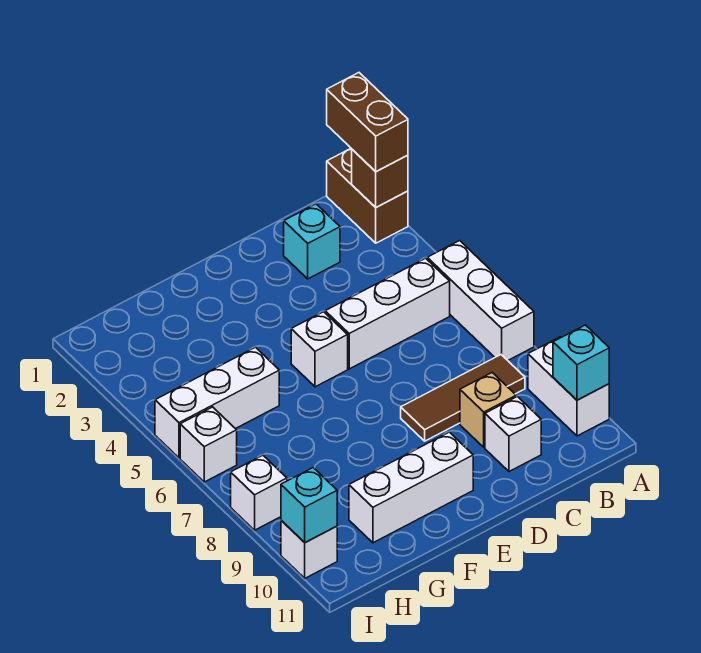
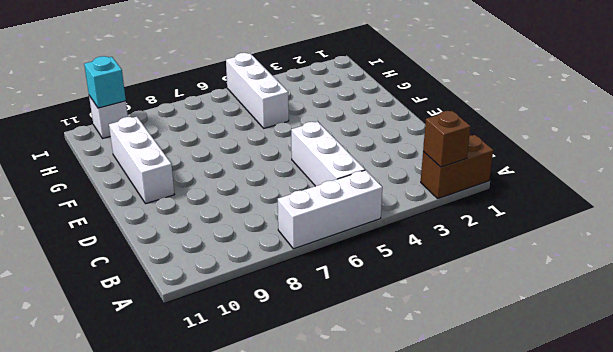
none -> white 1x2 brick [528,337,609,436]
none -> brown 1x3 tile [401,355,525,441]
none -> cyan 1x1 brick [284,204,340,279]

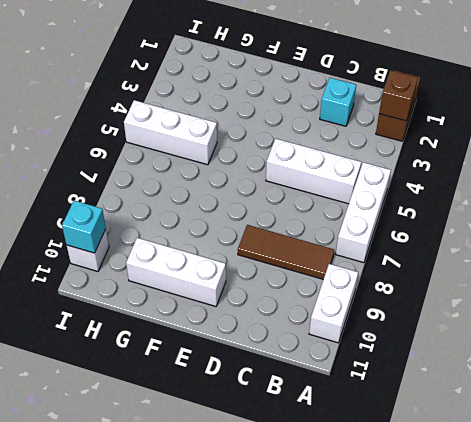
none -> tan 1x1 brick [460,373,516,447]
none -> white 1x1 brick [485,397,541,472]
none -> white 1x1 brick [291,312,348,387]

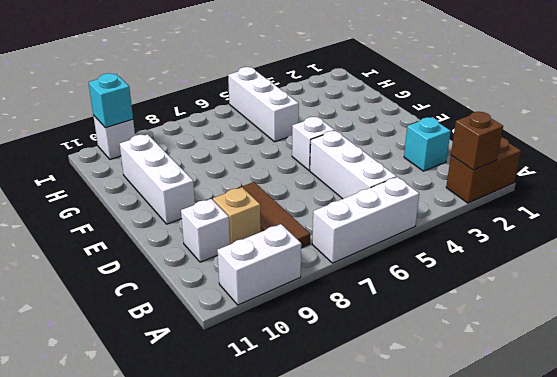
none -> white 1x1 brick [180,407,237,482]
none -> white 1x1 brick [231,455,287,530]
none -> cyan 1x1 brick [553,325,609,400]

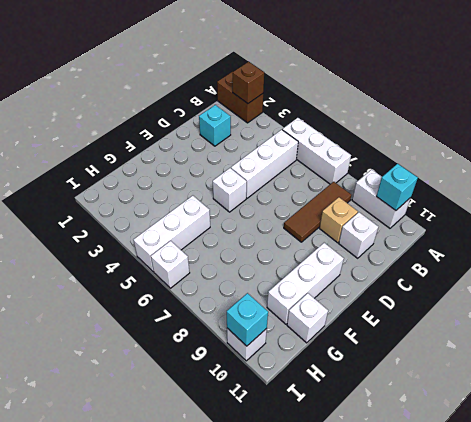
white 1x1 brick [287,293,328,343] -> white 1x1 brick moved to [231,455,287,530]
none -> brown 1x2 brick [327,73,408,172]

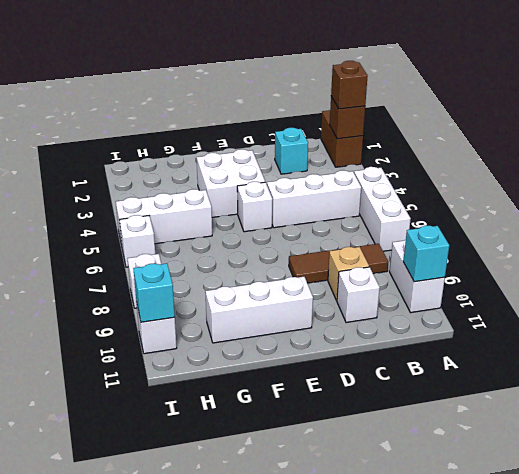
brown 1x1 brick [331,61,368,109] -> brown 1x2 brick [327,73,408,172]
white 2x2 brick [197,149,265,218] -> none

